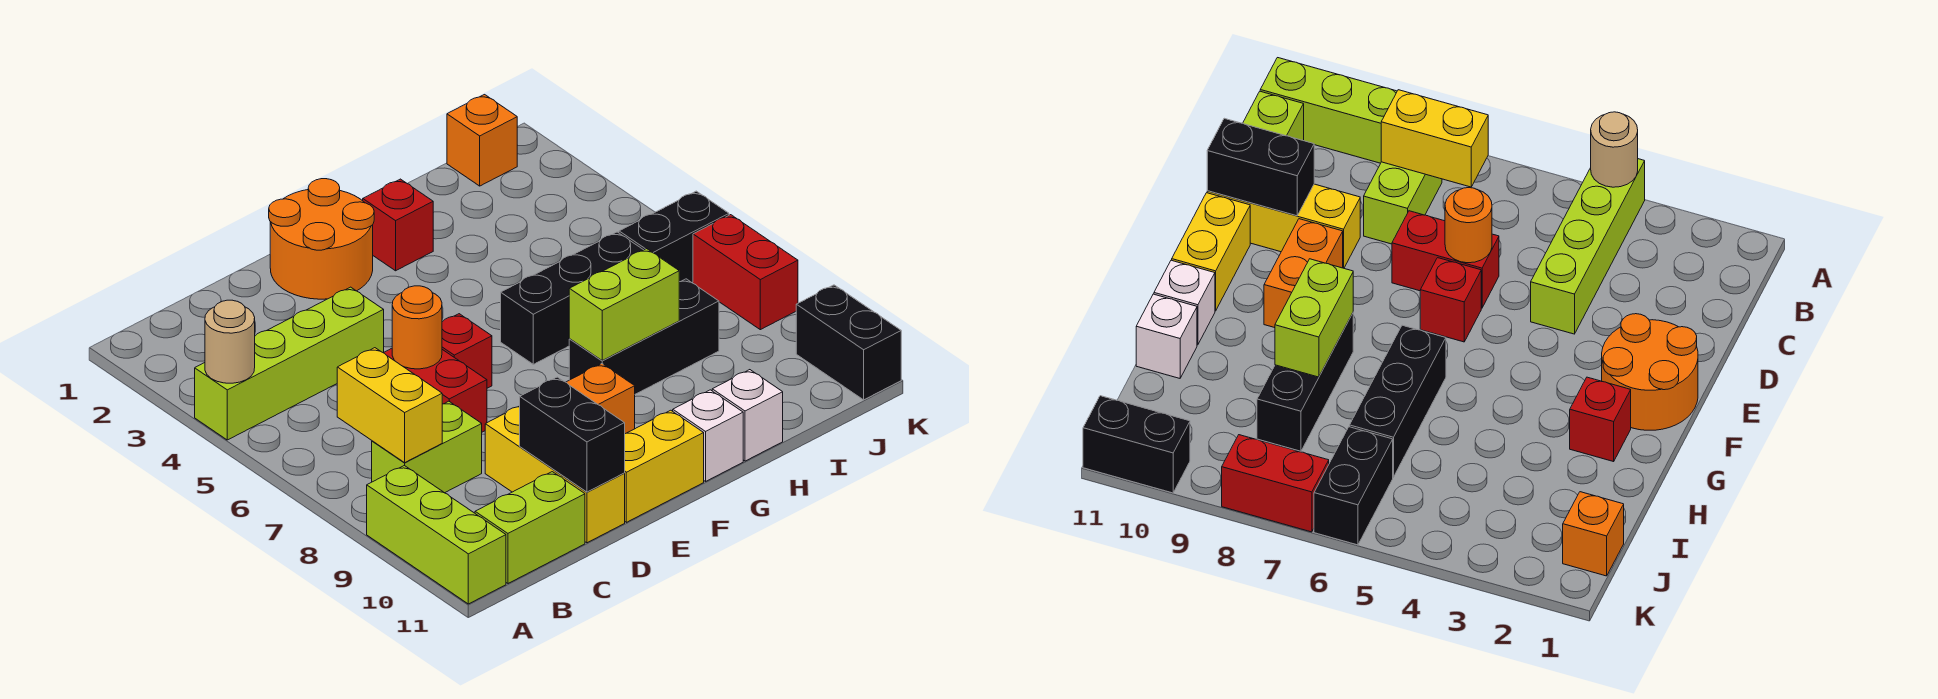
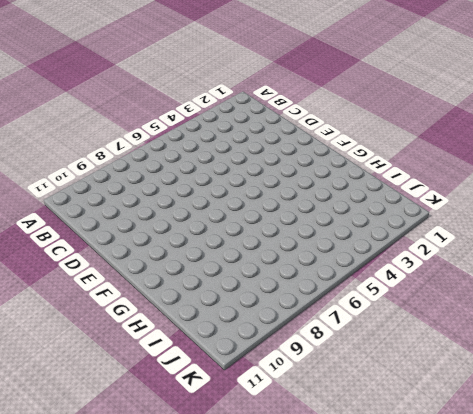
none -> lime 1x4 brick [195,287,384,440]
none -> lime 1x3 brick [367,466,506,604]
none -> lime 1x2 brick [372,401,482,493]

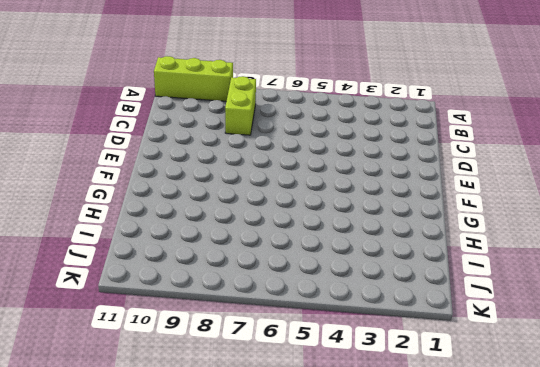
none -> lime 1x4 brick [195,287,384,440]
none -> lime 1x2 brick [475,472,585,583]
none -> red 1x2 brick [384,348,487,432]

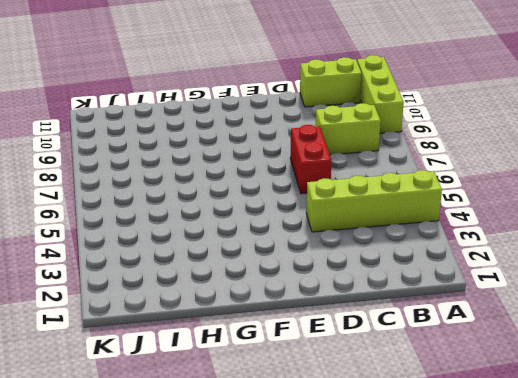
none -> yellow 1x3 brick [485,406,625,543]
none -> orange 2x2 round brick [269,179,374,299]
none -> red 1x1 brick [442,314,492,388]

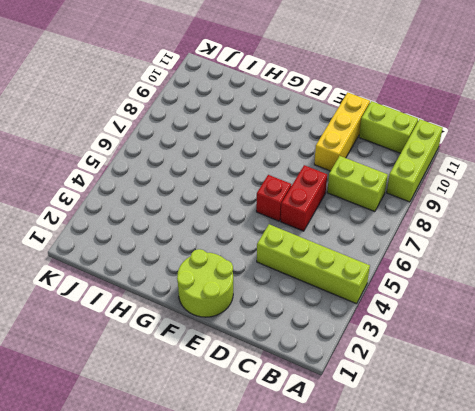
lime 2x2 round brick [177,249,233,317] -> orange 2x2 round brick [269,179,374,299]
none -> orange 1x2 brick [566,364,635,434]
none -> yellow 1x2 brick [624,410,704,522]
none -> red 1x1 brick [363,179,433,271]

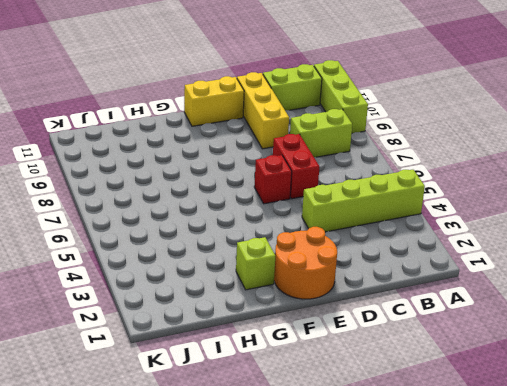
lime 1x1 brick [236,237,275,290] -> red 1x1 brick [363,179,433,271]
none -> orange 1x2 brick [566,364,635,434]
none -> black 1x3 brick [501,232,643,364]
none -> black 1x3 brick [569,279,719,394]

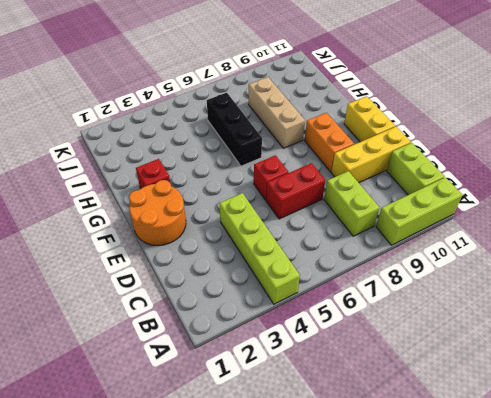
tan 1x3 brick [249,77,305,148] -> black 1x3 brick [569,279,719,394]
none -> white 1x1 brick [673,390,743,481]
none -> white 1x1 brick [712,370,783,461]
none -> orange 1x1 brick [447,95,517,186]

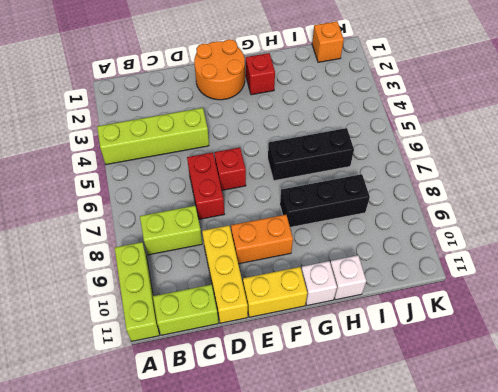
none -> black 1x2 brick [619,191,729,283]
none -> red 1x2 brick [693,215,798,330]
none -> black 1x2 brick [796,285,901,400]

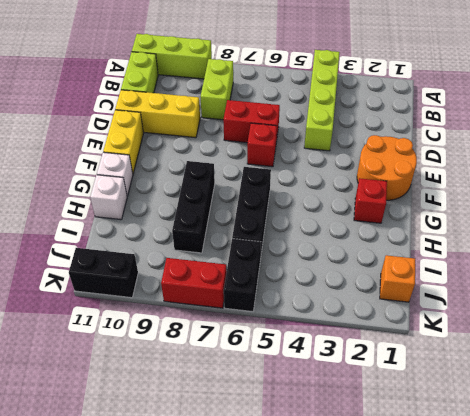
none -> orange 1x2 brick [566,364,635,434]
none -> tan 1x1 round brick [205,300,255,383]
none -> yellow 1x2 brick [337,348,442,463]

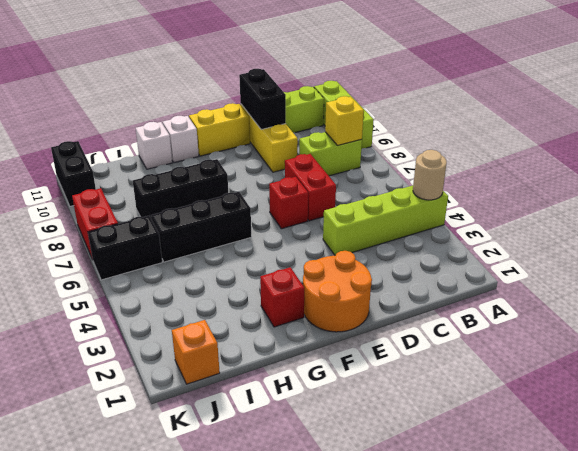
yellow 1x1 brick [325,96,364,145] -> yellow 1x2 brick [337,348,442,463]
none -> orange 1x2 brick [566,364,635,434]
none -> orange 1x1 round brick [392,286,442,369]
none -> lime 1x2 brick [569,249,679,360]

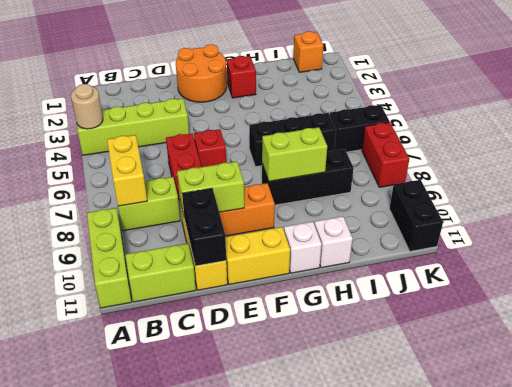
lime 1x2 brick [177,161,244,215] -> none
none -> orange 1x1 round brick [392,286,442,369]

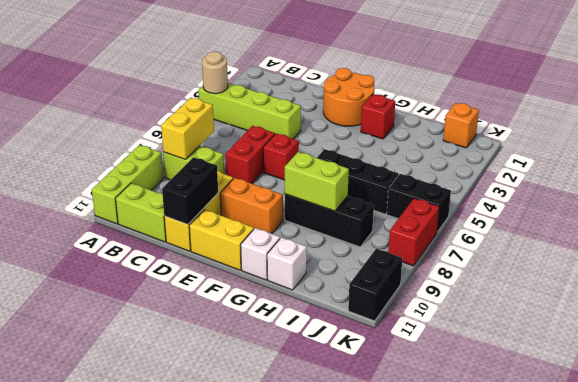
none -> orange 1x1 round brick [392,286,442,369]

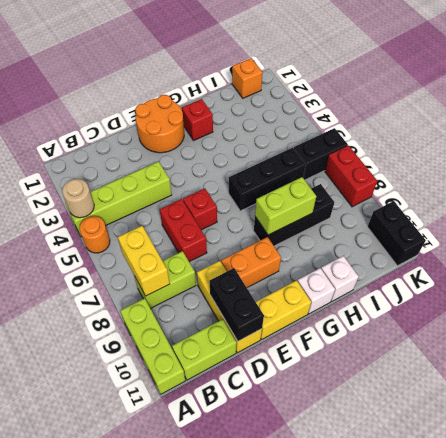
orange 1x1 round brick [79,216,110,253] -> orange 1x1 round brick moved to [392,286,442,369]

